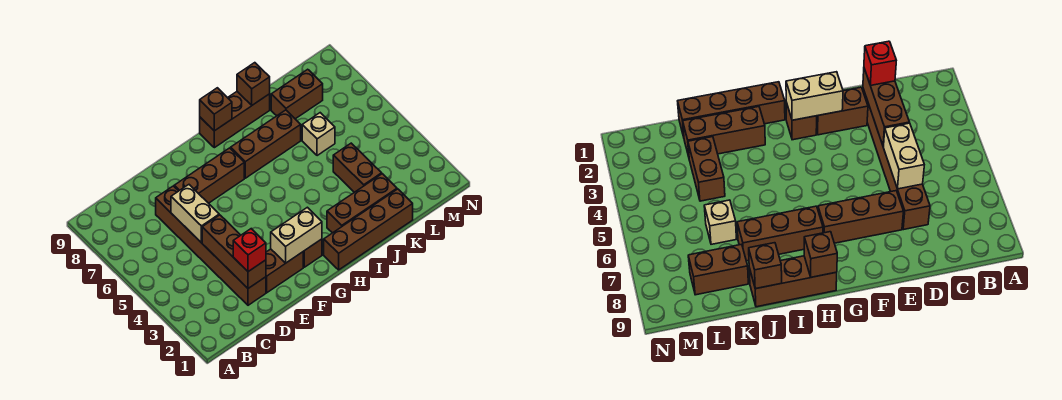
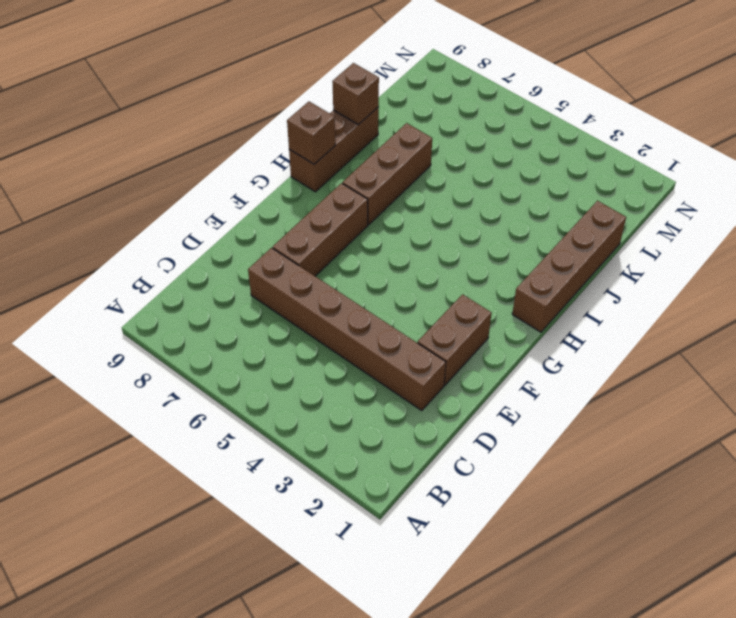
none -> brown 1x1 brick [303,239,322,267]
none -> brown 1x3 brick [327,174,397,233]
none -> brown 1x2 brick [333,143,382,192]

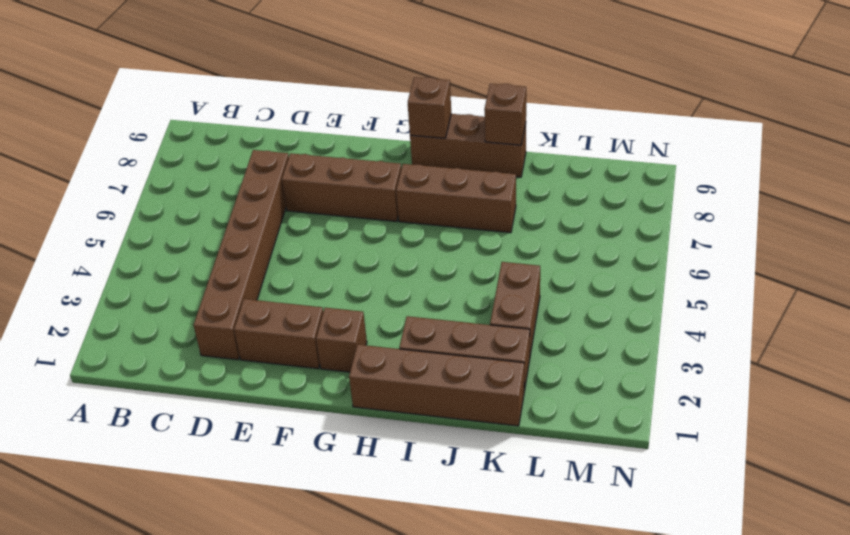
none -> tan 1x1 brick [302,113,335,156]
none -> brown 1x2 brick [271,69,323,119]
none -> brown 1x3 brick [202,215,266,288]

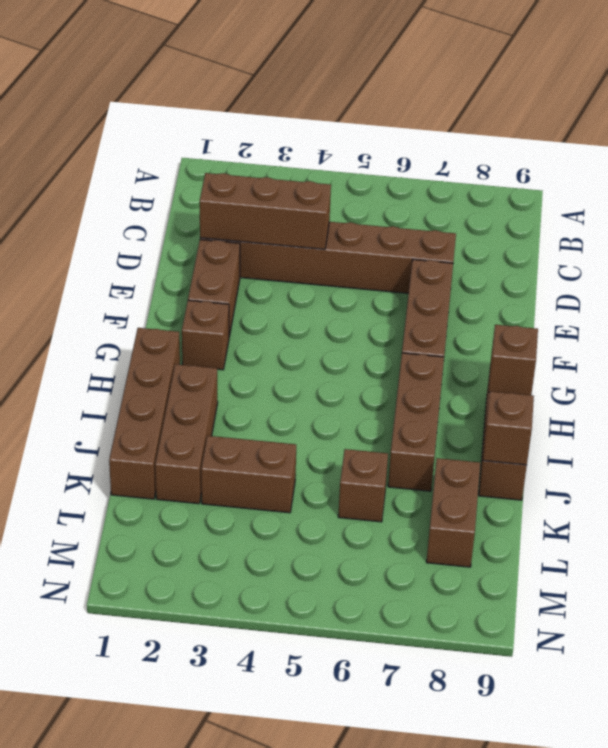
brown 1x1 brick [338,449,388,522] -> tan 1x1 brick [302,113,335,156]
none -> tan 1x2 brick [171,185,219,243]
none -> tan 1x2 brick [271,207,322,263]
none -> red 1x1 brick [233,229,266,272]

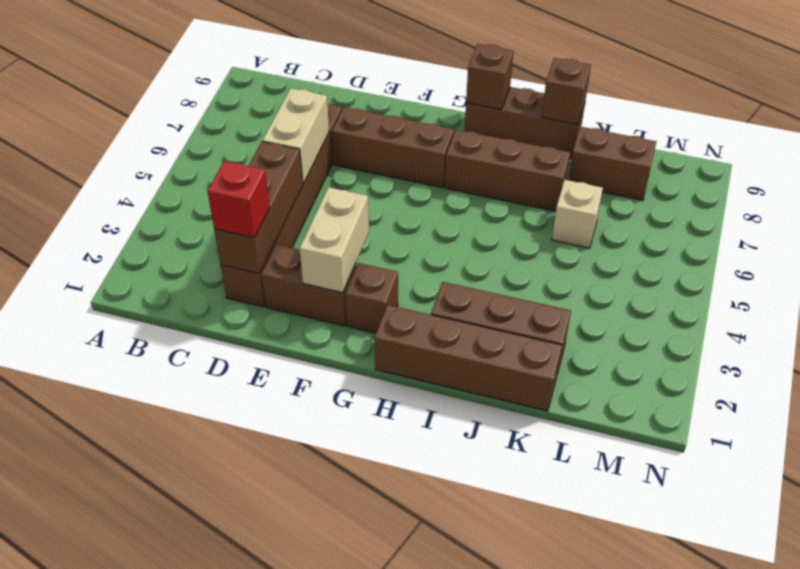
tan 1x2 brick [300,187,369,293] -> tan 1x2 brick turned to [271,207,322,263]
none -> brown 1x2 brick [333,143,382,192]

